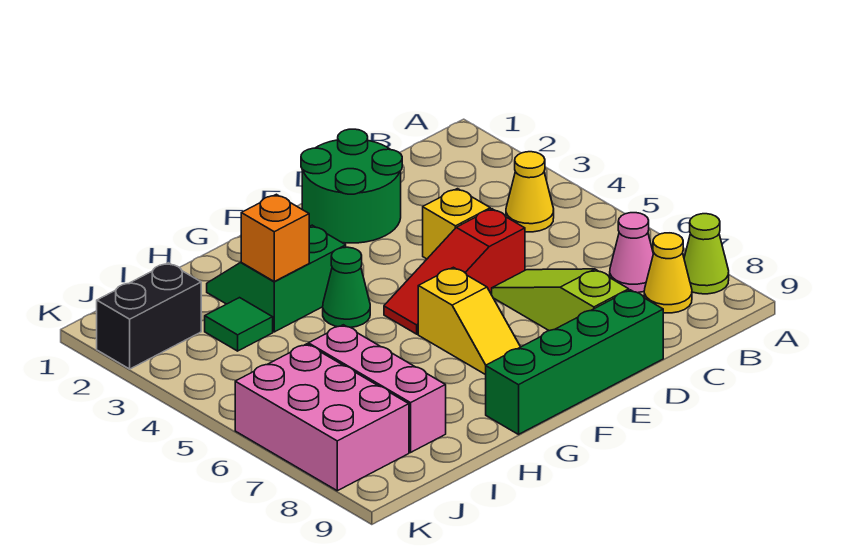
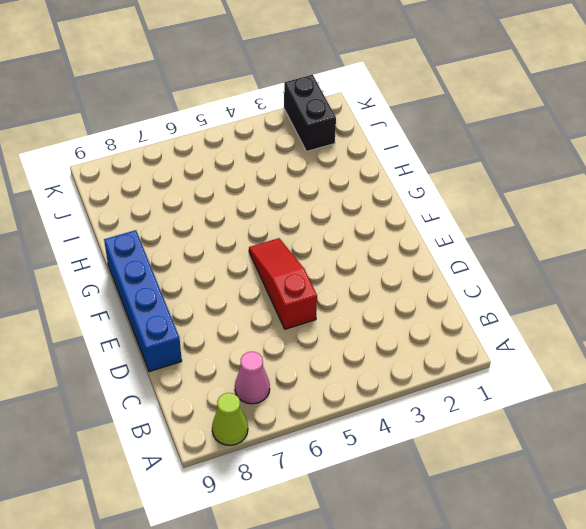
blue 1x4 brick [104,230,182,372] -> green 1x4 brick [486,290,663,434]
none -> yellow 1x1 cone [506,152,554,232]
none -> yellow 1x1 cone [644,233,692,313]
none -> green 2x2 round brick [301,129,402,243]

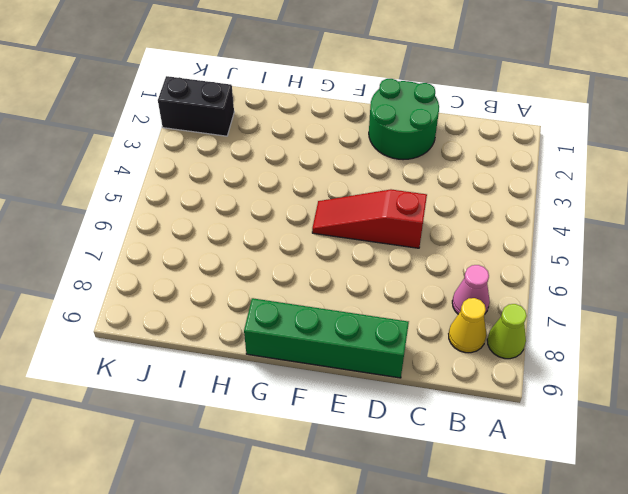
none -> yellow 1x1 cone [506,152,554,232]
none -> yellow 1x1 brick [423,189,490,259]
none -> lime 1x3 slope [492,269,629,331]

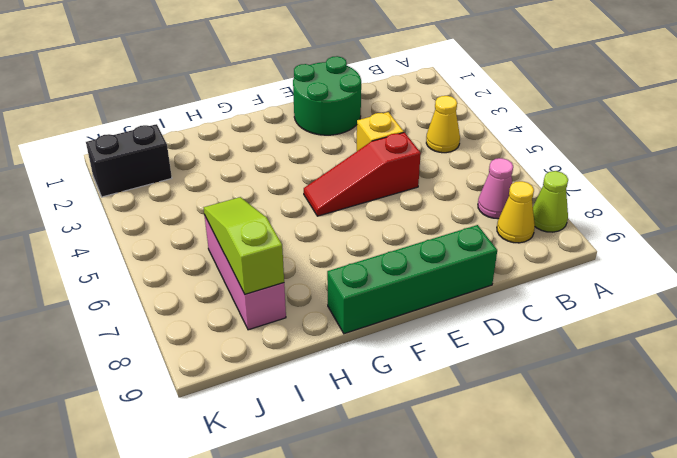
lime 1x3 slope [204,197,284,294] -> lime 1x3 slope moved to [492,269,629,331]
none -> yellow 1x2 slope [418,267,520,375]
none -> green 2x2 slope [207,225,346,332]
none -> green 1x1 cone [323,247,370,328]

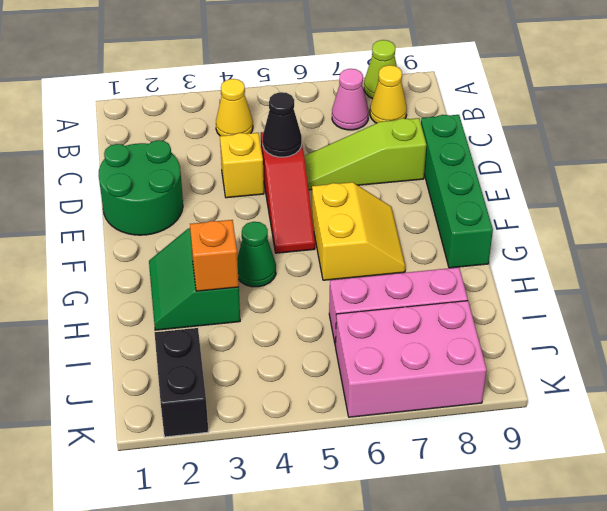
black 1x1 cone [263,92,302,157] -> none
yellow 2x2 slope [312,182,406,280] -> yellow 1x2 slope [418,267,520,375]
none -> green 1x1 tile [205,298,273,351]

